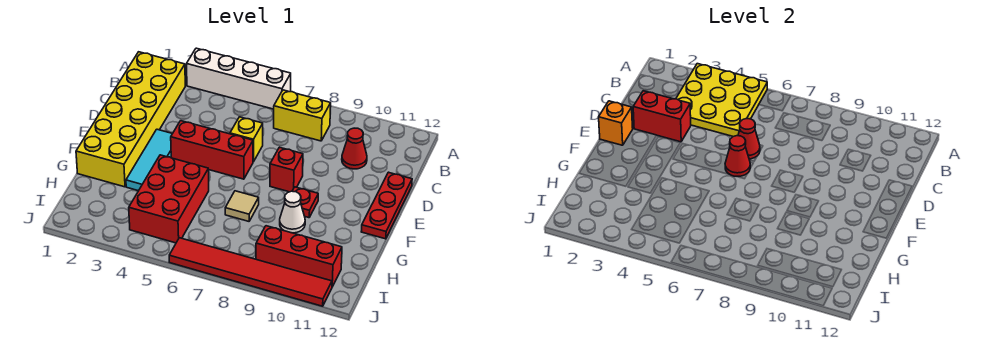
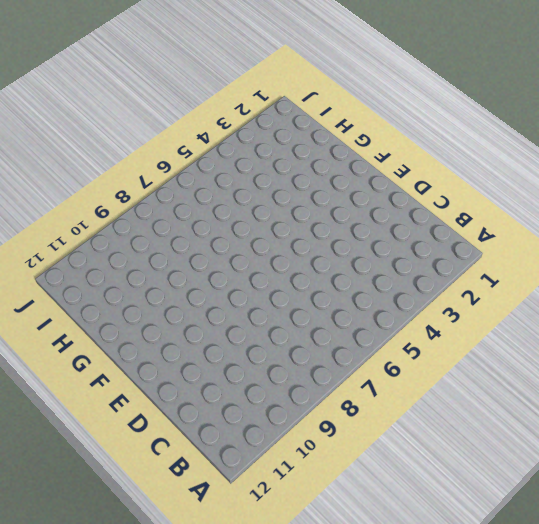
none -> white 1x4 brick [187,48,291,109]
none -> yellow 2x6 brick [76,52,185,187]
none -> yellow 1x2 brick [274,90,331,141]

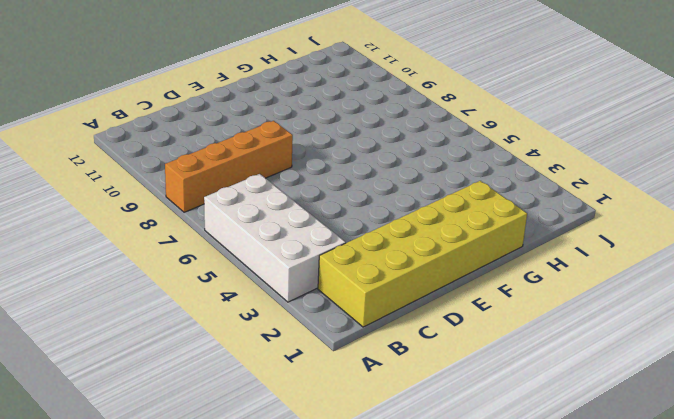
white 2x4 brick [204,174,346,302] -> white 1x4 brick [187,48,291,109]
orange 1x4 brick [165,121,293,212] -> yellow 1x2 brick [274,90,331,141]
none -> red 1x1 cone [342,128,367,169]
none -> yellow 1x1 brick [230,117,263,162]
none -> red 1x3 plate [361,172,412,239]

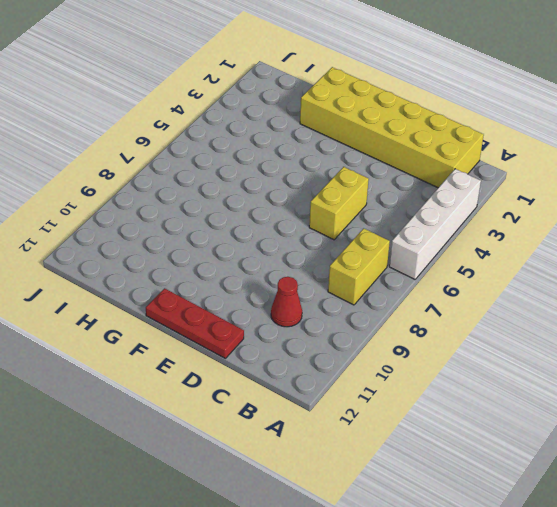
yellow 1x2 brick [309,167,369,240] -> yellow 1x1 brick [230,117,263,162]
none -> cyan 1x3 tile [126,129,172,191]
none -> red 1x3 brick [171,121,253,179]
none -> red 1x1 brick [270,147,303,192]

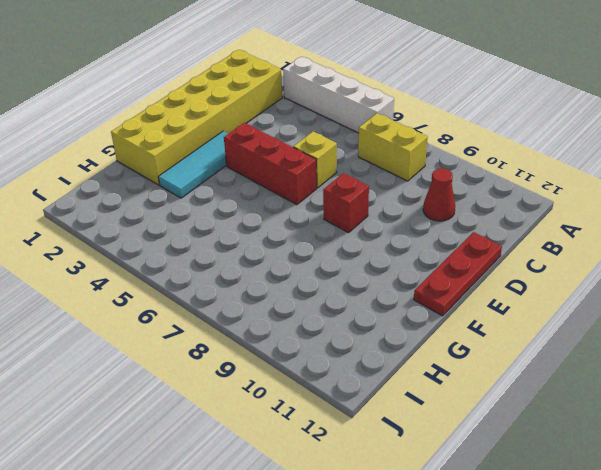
none -> red 1x1 plate [293,187,318,218]
none -> red 2x3 brick [129,155,209,243]
none -> tan 1x1 tile [225,191,259,221]

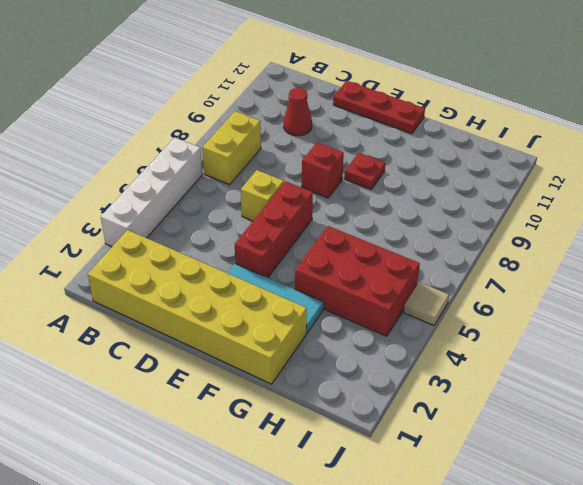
tan 1x1 tile [404,282,449,326] -> tan 1x1 tile moved to [225,191,259,221]
none -> white 1x1 cone [280,191,305,233]
none -> red 1x3 brick [256,226,342,287]
none -> red 1x6 tile [169,238,332,306]

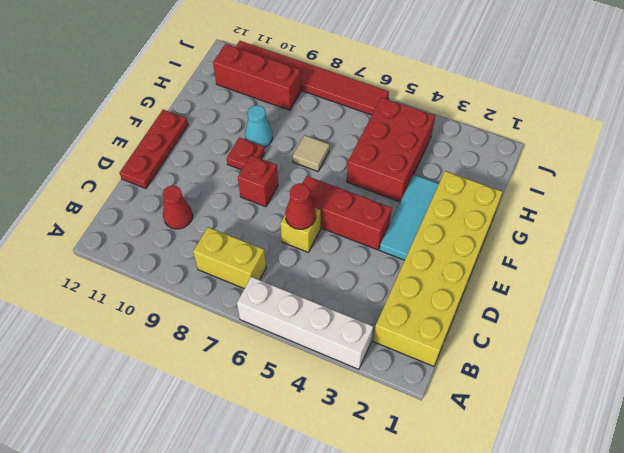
cyan 1x1 cone [245,105,273,147] -> white 1x1 cone [280,191,305,233]
none -> yellow 3x3 plate [676,64,767,137]
none -> red 1x2 brick [633,91,691,142]
none -> orange 1x1 brick [599,101,633,145]

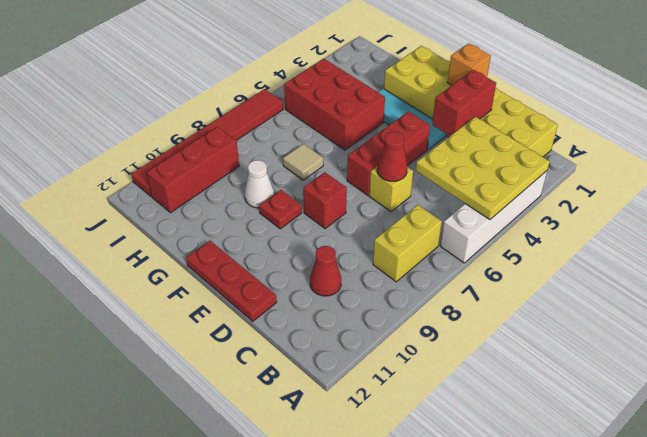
none -> red 1x1 cone [725,136,750,176]

